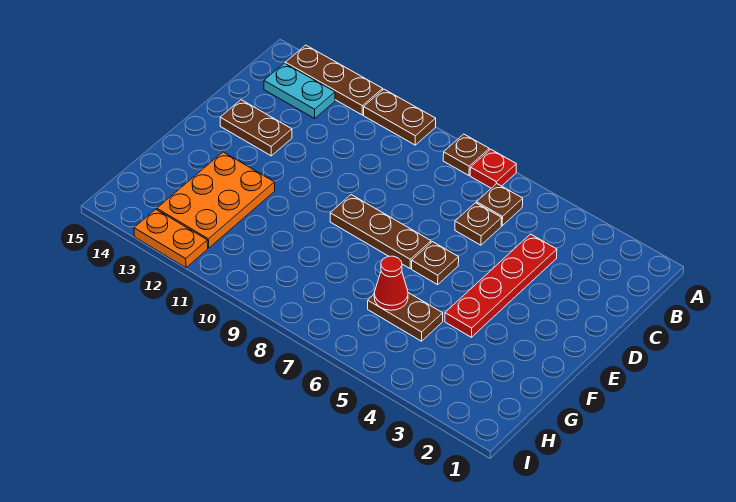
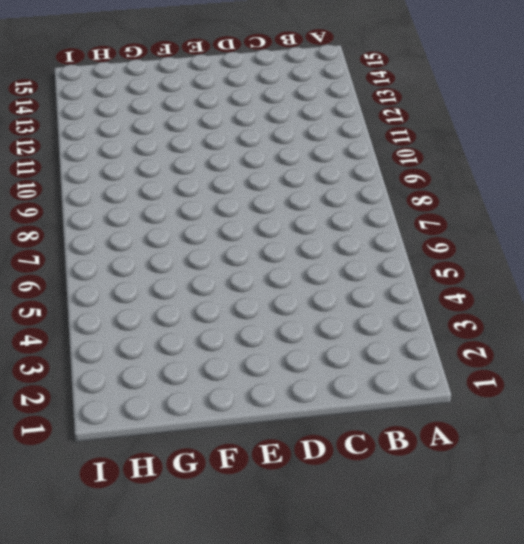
none -> red 1x1 plate [470,149,516,188]
none -> brown 1x1 plate [443,134,489,175]
none -> brown 1x2 plate [364,89,436,145]

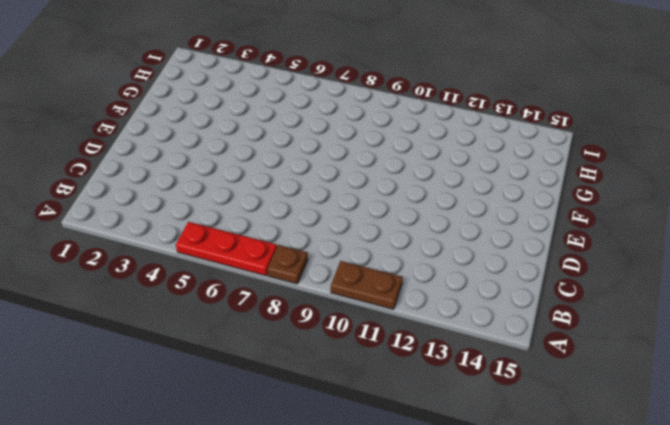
red 1x3 plate [176,222,277,276] -> red 1x1 plate [470,149,516,188]
none -> brown 1x3 plate [285,45,383,115]
none -> brown 1x1 plate [476,184,523,226]
none -> cyan 1x2 plate [264,63,335,118]

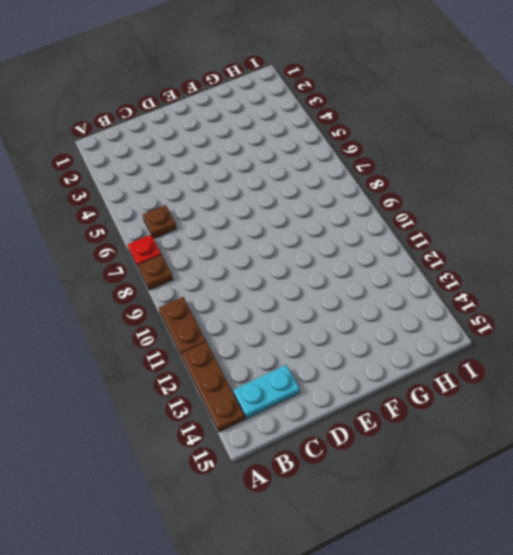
cyan 1x2 plate [233,365,300,418] -> cyan 1x2 plate turned to [264,63,335,118]
none -> red 1x4 plate [445,234,557,337]
none -> brown 1x1 plate [455,203,502,245]
none -> brown 1x2 plate [220,100,292,156]

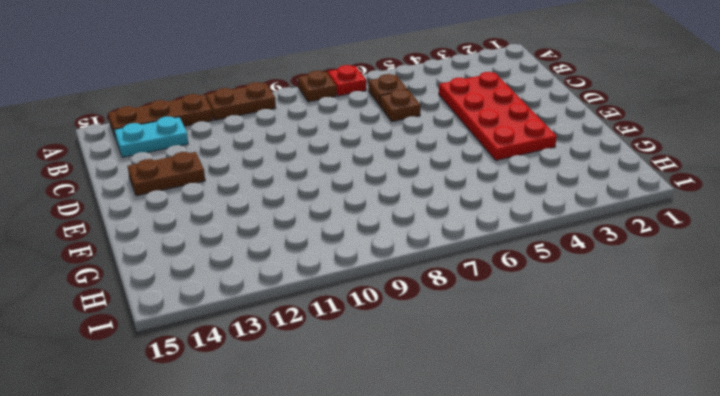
red 2x4 plate [439,72,557,160] -> red 1x4 plate [445,234,557,337]
none -> brown 1x1 plate [412,242,459,285]
none -> brown 1x3 plate [330,195,431,268]
none -> orange 2x3 plate [157,152,275,248]

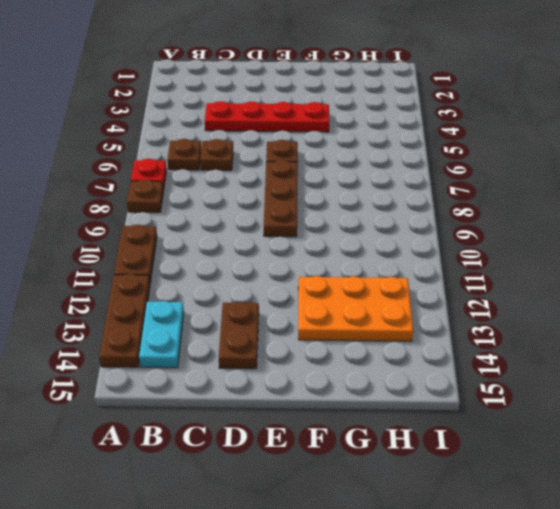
none -> brown 1x2 plate [368,293,443,341]
none -> orange 1x2 plate [134,209,208,268]
none -> red 1x1 cone [374,256,408,310]

